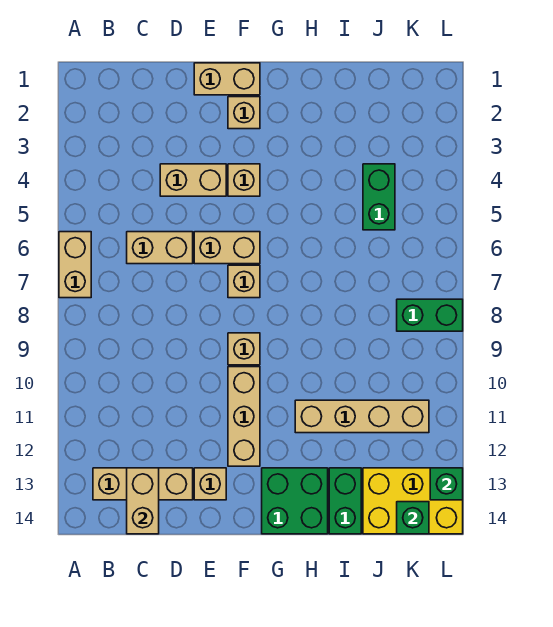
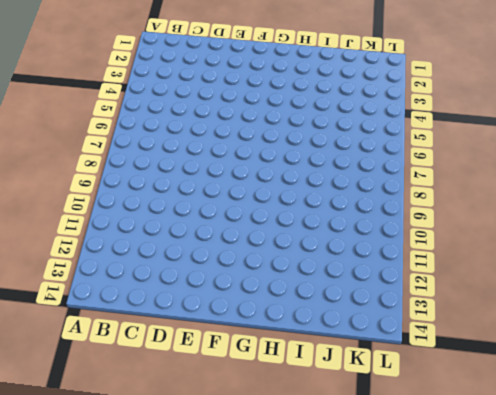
none -> tan 1x2 brick [59,232,91,298]
none -> tan 1x3 brick [93,468,193,500]
none -> tan 1x2 brick [127,232,193,264]

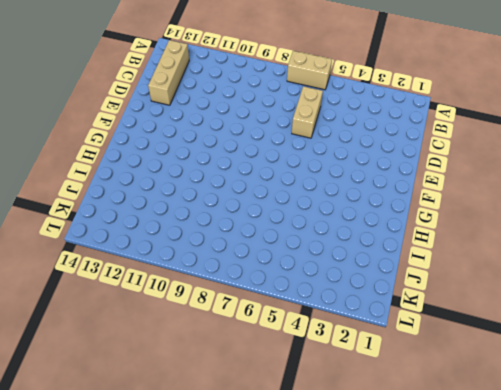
none -> tan 1x2 brick [160,164,226,196]
none -> tan 1x2 brick [194,63,260,95]
none -> tan 1x2 brick [194,232,260,264]

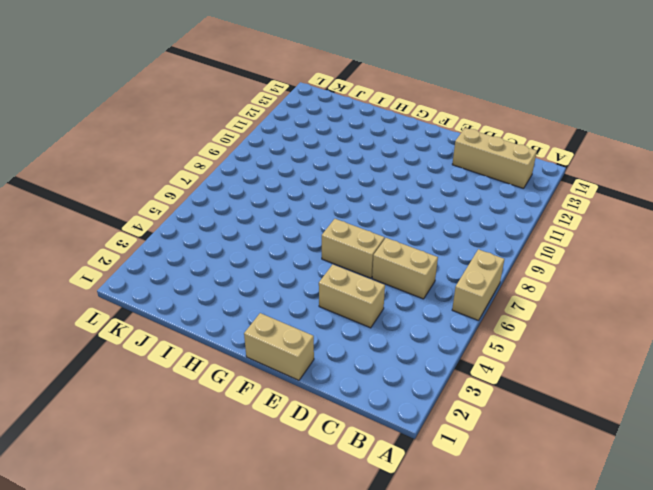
none -> tan 1x1 brick [194,468,226,500]
none -> tan 1x1 brick [228,97,260,129]
none -> tan 1x1 brick [228,164,260,196]

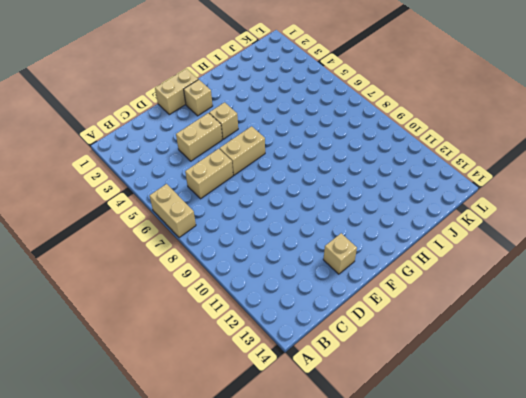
none -> tan 1x3 brick [93,468,193,500]
none -> tan 1x1 brick [228,265,260,298]
none -> tan 1x1 brick [228,333,260,365]

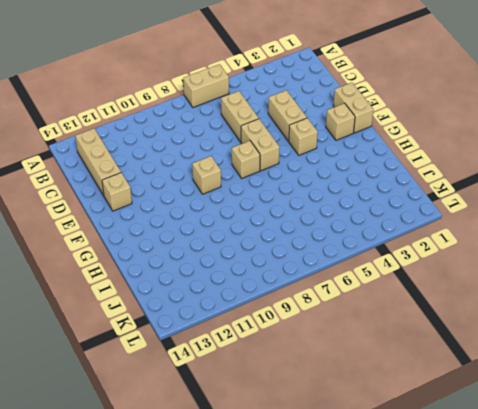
none -> tan 1x3 brick [228,367,260,466]
none -> green 2x2 brick [262,468,328,534]
none -> tan 1x4 brick [295,400,429,433]

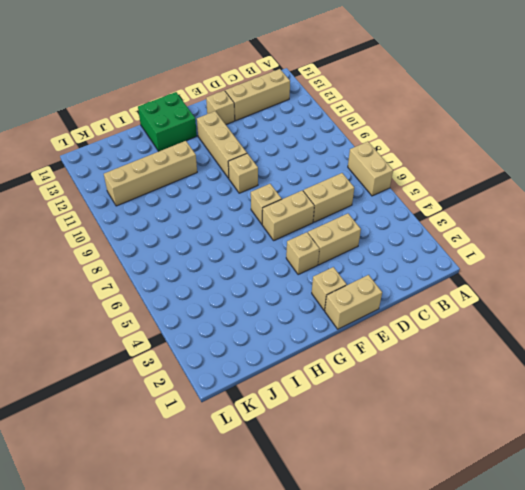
none -> green 1x2 brick [329,468,361,534]
none -> green 1x2 brick [363,164,395,230]
none -> yellow 2x3 brick [363,468,463,534]

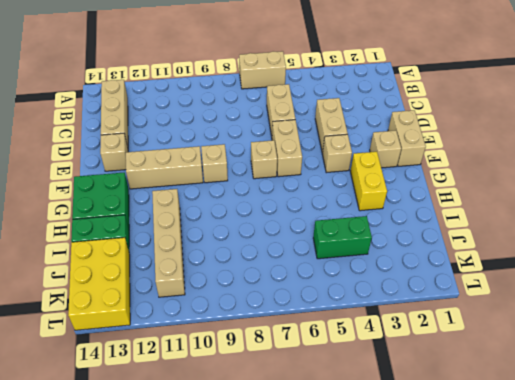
yellow 1x2 brick [350,152,387,211] -> none
none -> green 1x2 brick [397,299,463,331]
none -> tan 1x2 brick [127,468,159,534]
none -> green 1x1 brick [397,502,429,534]

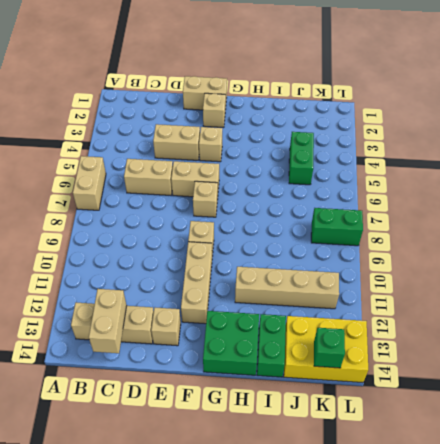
none -> green 1x1 brick [430,468,463,500]

